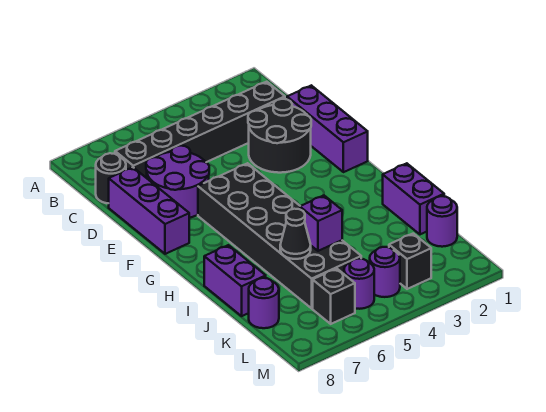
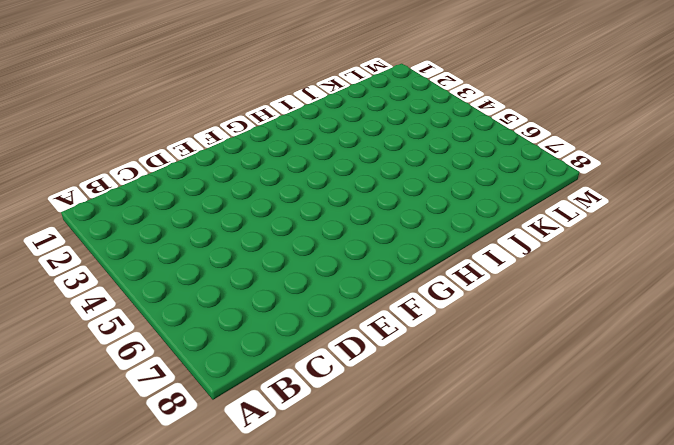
none -> black 1x6 brick [115,82,285,178]
none -> black 1x1 round brick [96,153,126,203]
none -> purple 1x3 brick [287,85,368,172]

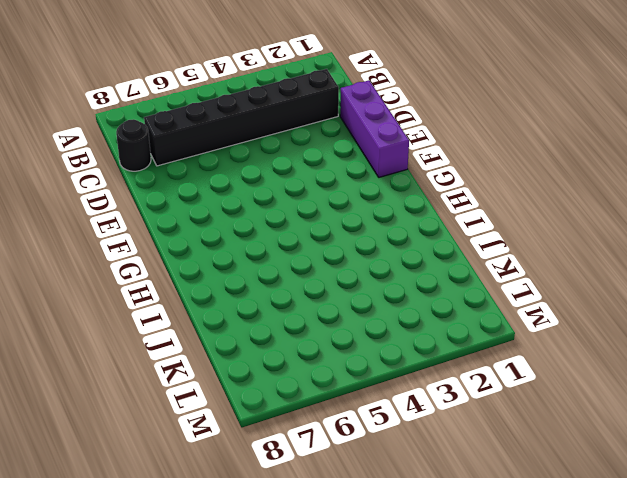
none -> black 2x2 round brick [248,99,311,173]
none -> purple 2x2 round brick [146,146,209,218]
none -> purple 1x3 brick [109,167,189,254]

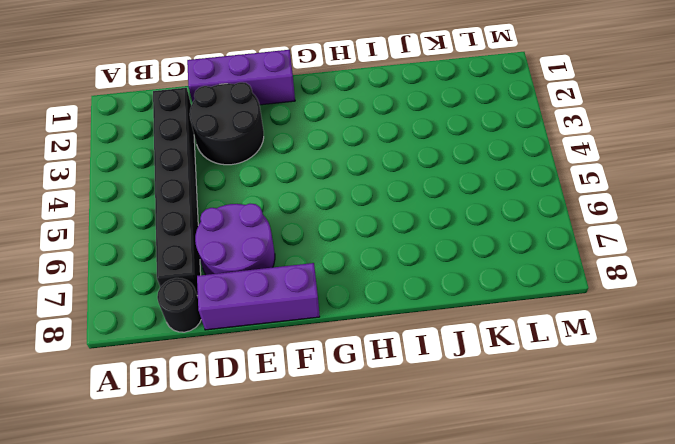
none -> black 2x6 brick [198,163,361,308]
none -> purple 1x2 brick [383,163,444,234]
none -> purple 1x2 brick [204,245,266,316]

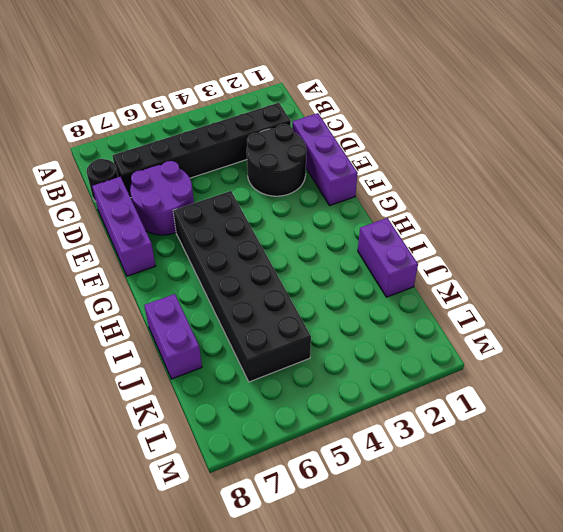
none -> purple 1x1 round brick [427,196,457,247]
none -> purple 1x1 round brick [249,278,279,328]
none -> black 1x1 brick [389,234,431,289]

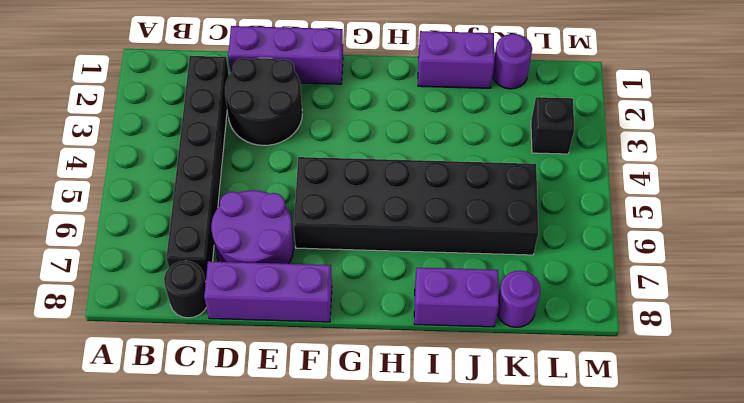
none -> purple 1x1 round brick [370,247,400,297]
none -> purple 1x1 round brick [344,259,374,309]
none -> black 1x1 brick [313,268,355,324]

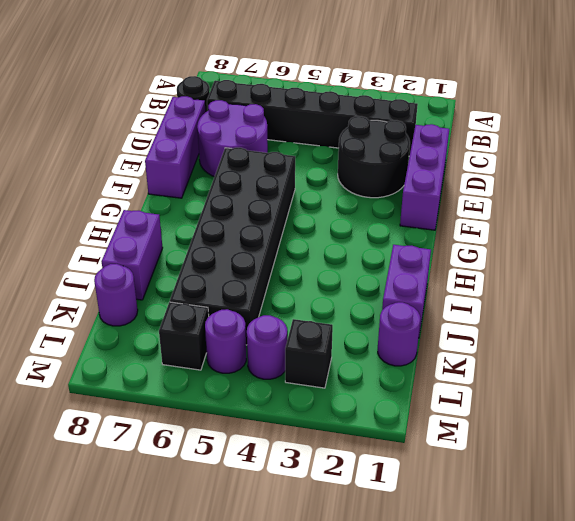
none -> purple 1x1 brick [300,195,342,251]
none -> black 1x1 cone [280,209,311,259]

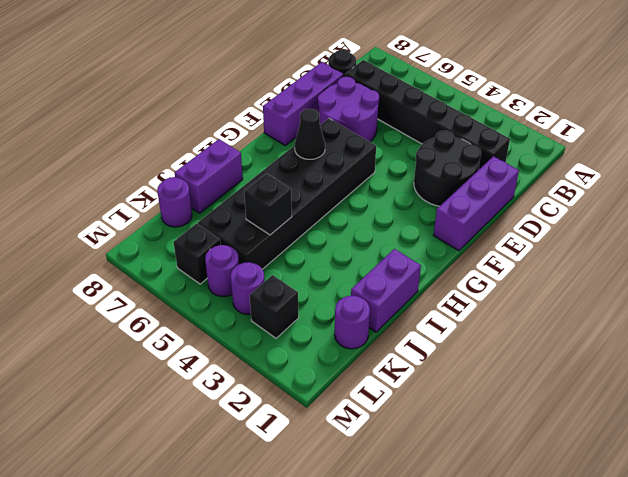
black 1x1 cone [295,109,325,159] -> black 1x1 cone moved to [280,209,311,259]
black 1x1 brick [244,174,292,235] -> purple 1x1 brick [300,195,342,251]

